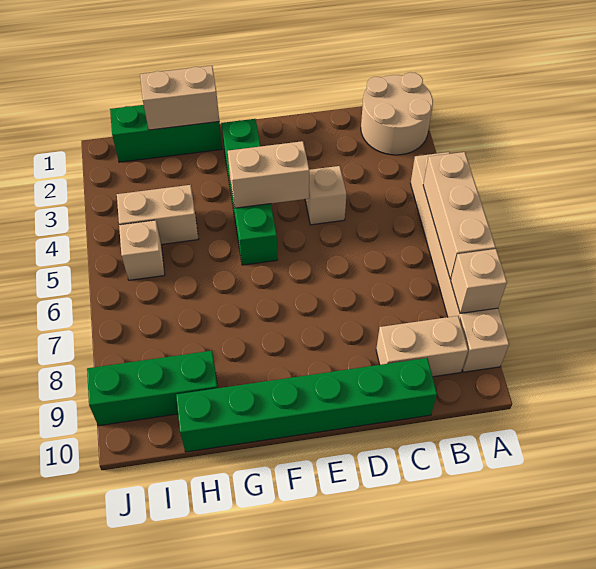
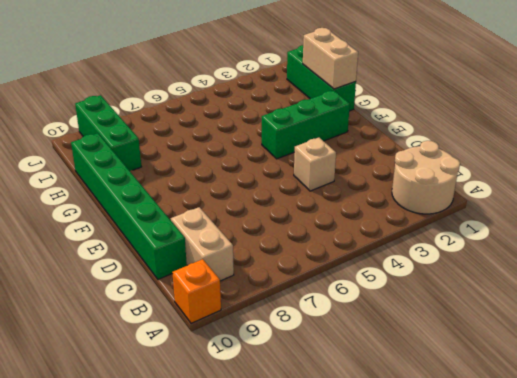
orange 1x1 brick [172,259,221,323] -> none
green 1x3 brick [262,91,350,159] -> green 1x4 brick [221,119,278,265]
none -> tan 1x6 brick [410,152,509,372]
none -> tan 1x2 brick [117,185,198,244]
none -> tan 1x1 brick [119,220,165,280]

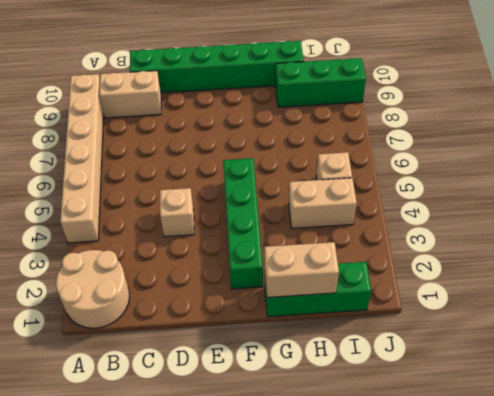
none -> tan 1x3 brick [423,152,496,279]
none -> tan 1x1 brick [451,249,507,313]
none -> tan 1x2 brick [228,141,309,208]

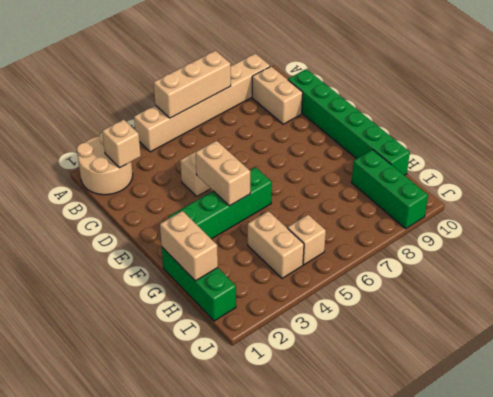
tan 1x1 brick [102,119,141,168] -> tan 1x1 brick moved to [451,249,507,313]

